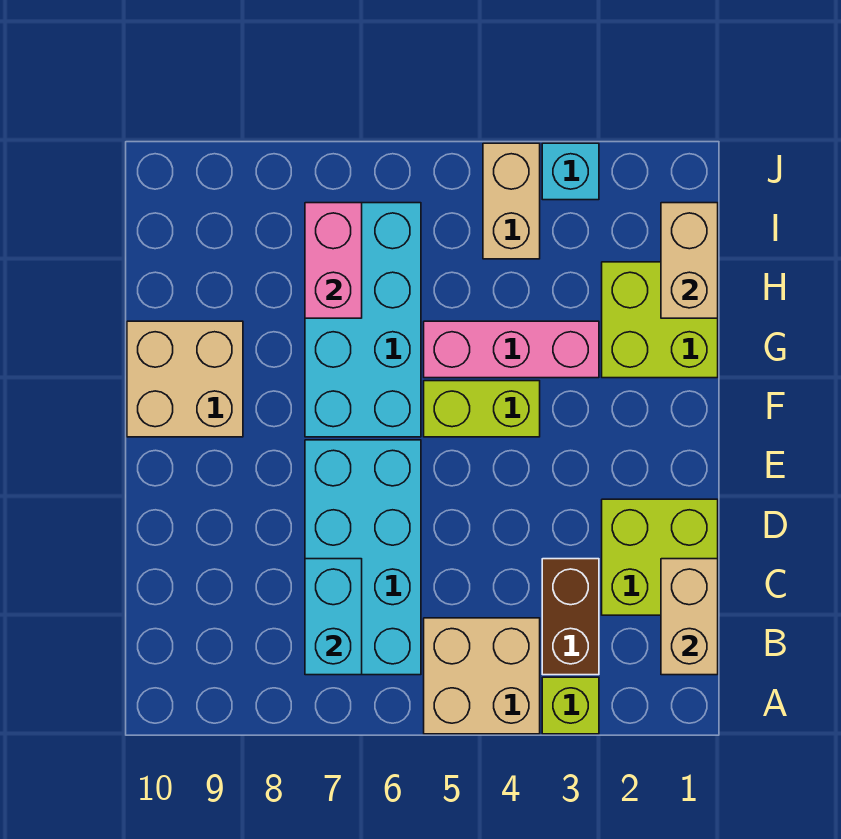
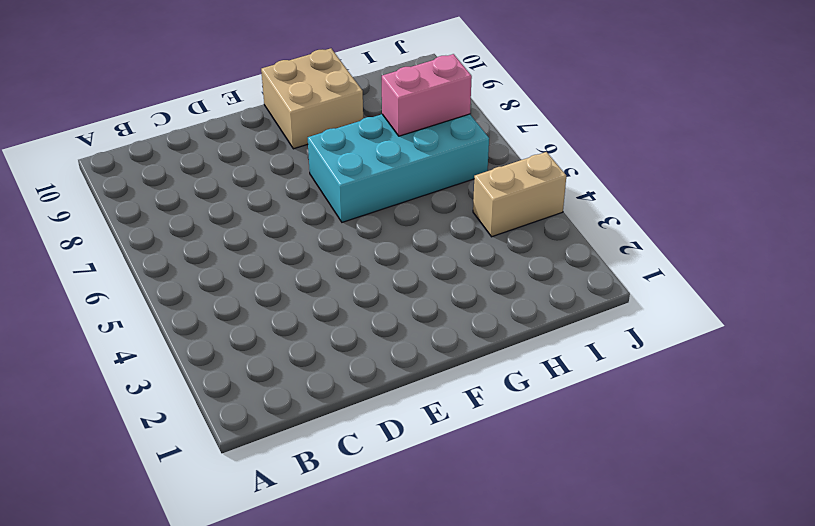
none -> lime 1x1 brick [542,677,599,734]
none -> tan 2x2 brick [424,618,540,734]
none -> brown 1x2 brick [542,559,599,675]

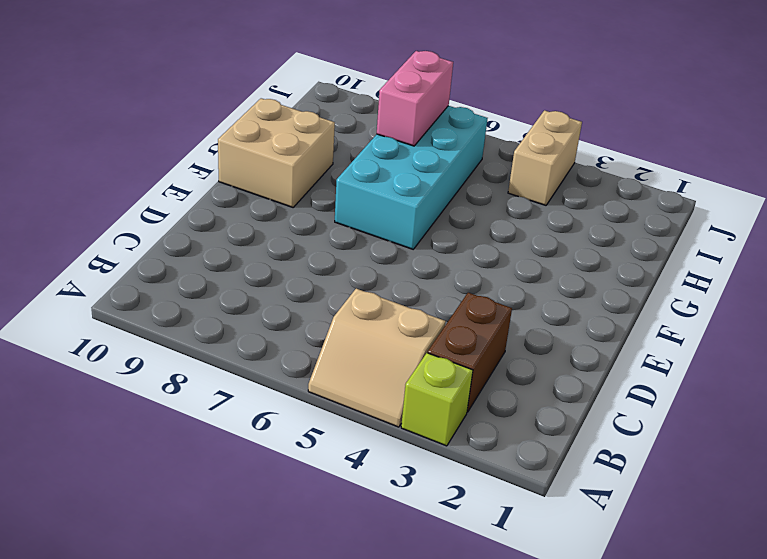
tan 2x2 slope [308,289,446,427] -> tan 2x2 brick [424,618,540,734]
none -> cyan 2x4 brick [305,440,421,675]
none -> lime 2x2 brick [602,499,718,615]
none -> lime 1x2 brick [424,381,540,437]

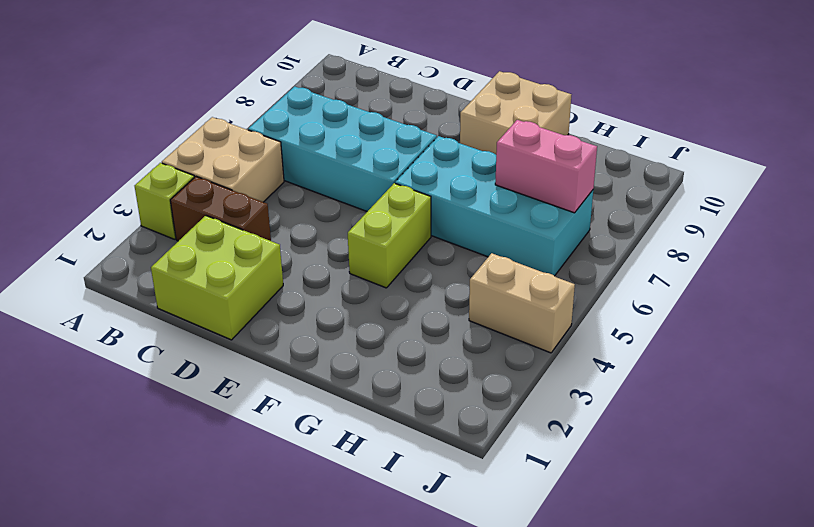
none -> lime 2x2 brick [602,262,718,378]
none -> pink 1x3 brick [424,321,599,378]
none -> cyan 1x1 brick [542,143,599,200]

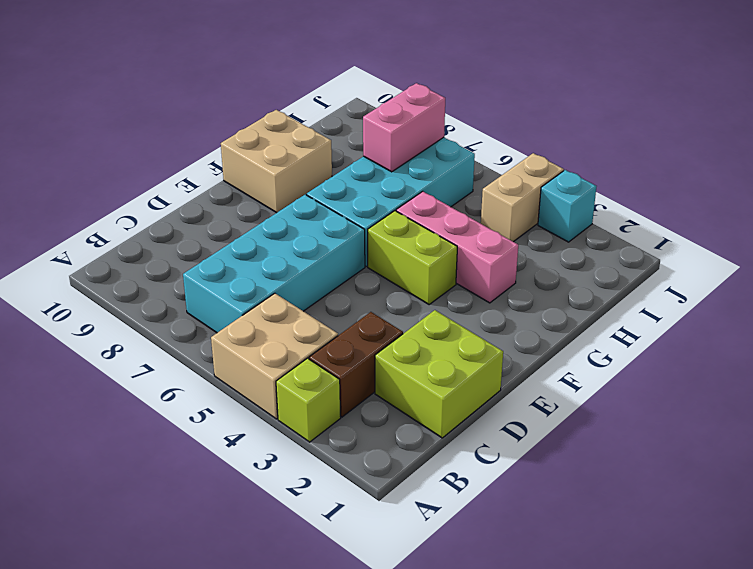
none -> lime 2x2 brick [602,262,718,378]
none -> tan 1x2 brick [661,559,718,675]
none -> cyan 1x2 brick [305,559,362,675]

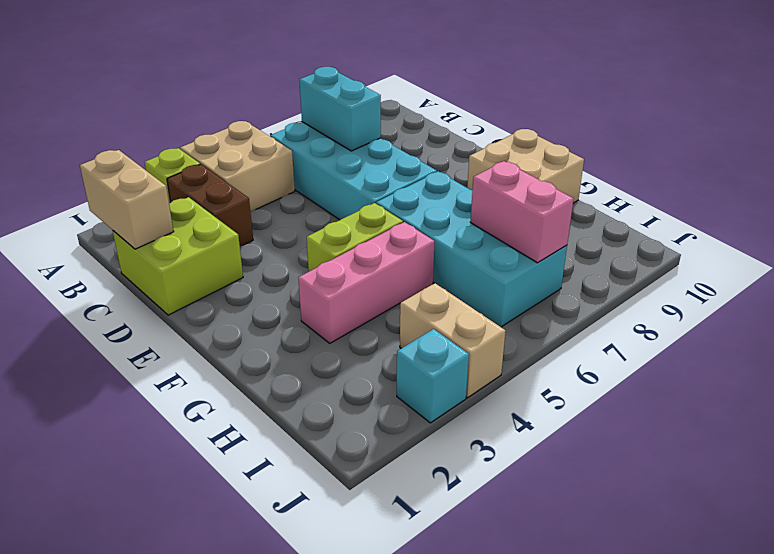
none -> lime 2x2 brick [602,262,718,378]
none -> tan 1x2 brick [661,203,718,318]

